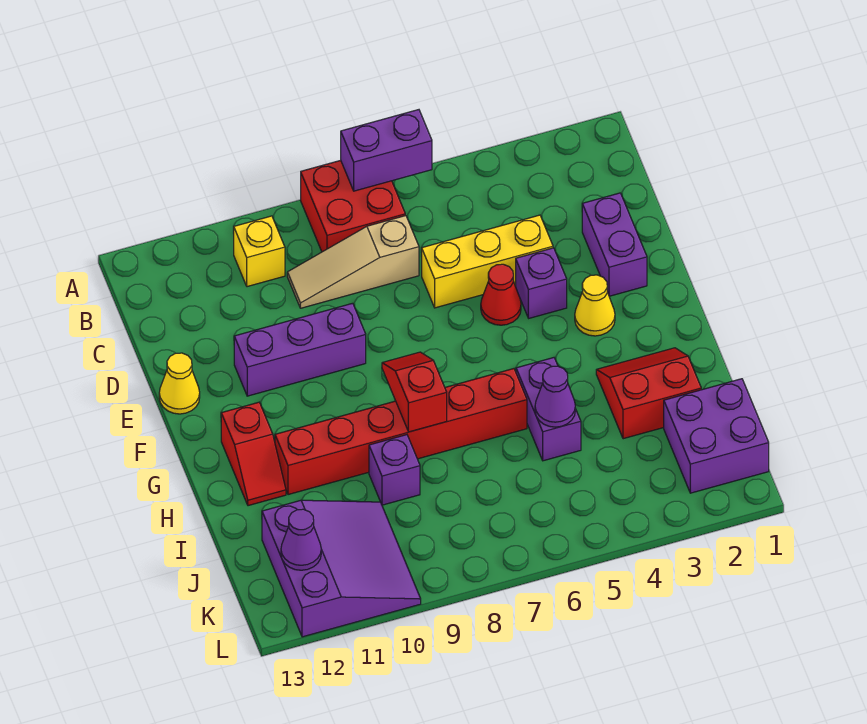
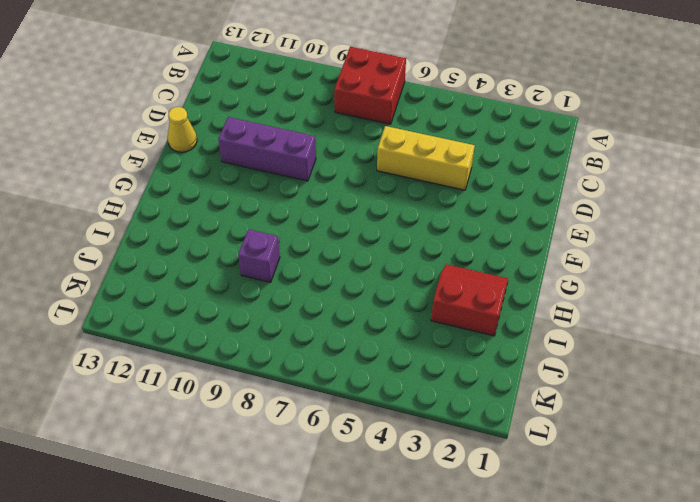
none -> yellow 1x1 brick [233,216,285,287]
none -> tan 1x3 slope [287,216,419,308]
none -> purple 1x2 brick [582,193,647,296]

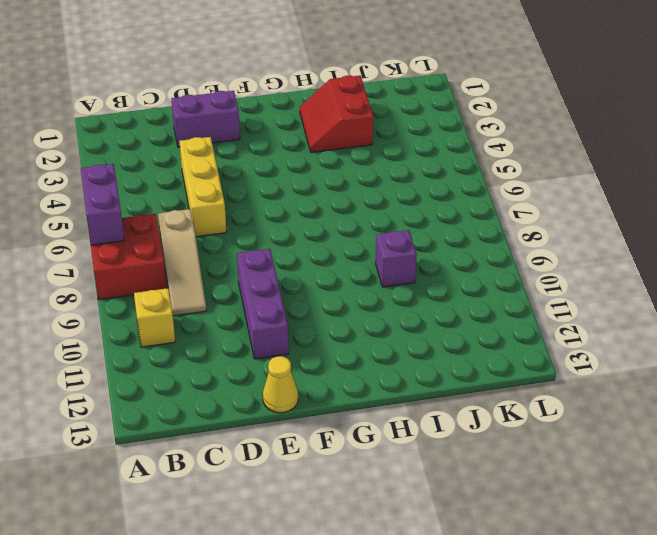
none -> purple 1x1 brick [516,248,567,318]
none -> red 1x1 cone [481,264,521,325]
none -> yellow 1x1 cone [575,275,615,336]

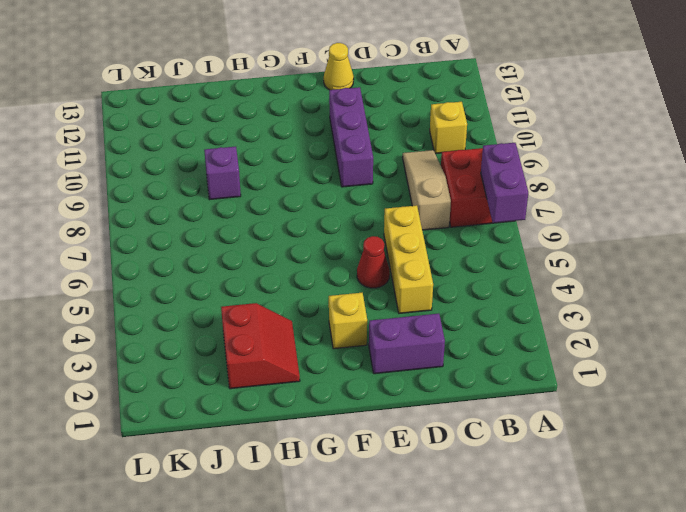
yellow 1x1 brick [329,293,367,349] -> yellow 1x1 cone [575,275,615,336]
none -> purple 1x1 brick [516,248,567,318]
none -> red 1x2 slope [221,402,286,506]
none -> purple 1x2 brick [516,358,581,461]

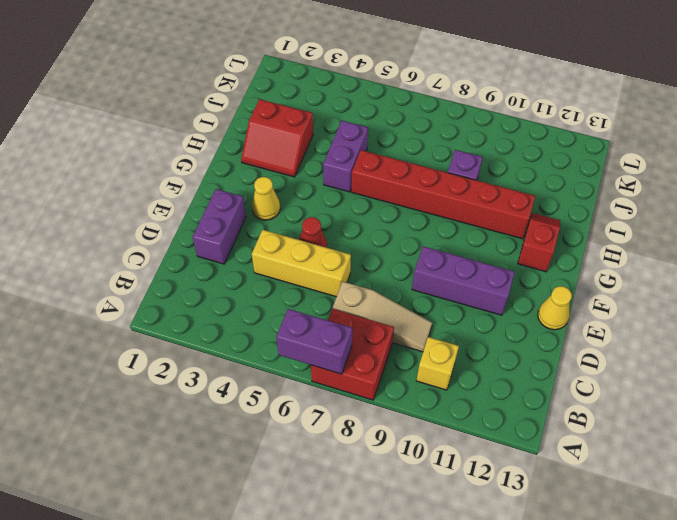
none -> purple 1x1 brick [516,248,567,318]
none -> purple 2x2 brick [664,379,769,493]
none -> purple 3x3 slope [262,500,421,637]

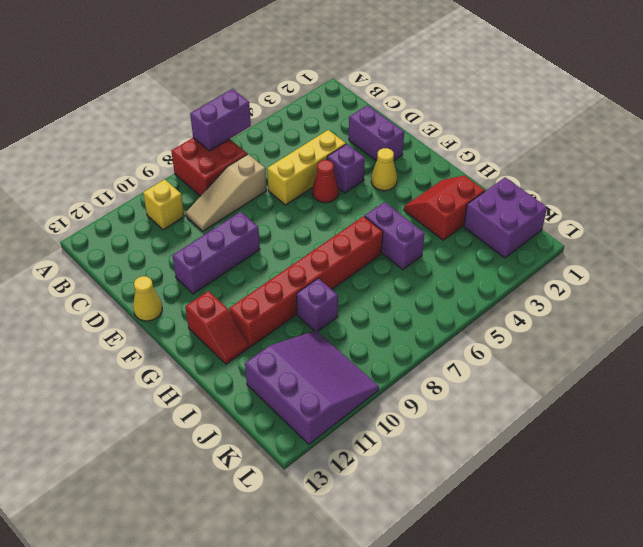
none -> red 1x2 slope [382,352,447,432]
none -> purple 1x1 cone [535,366,575,427]
none -> purple 1x1 cone [281,509,321,570]

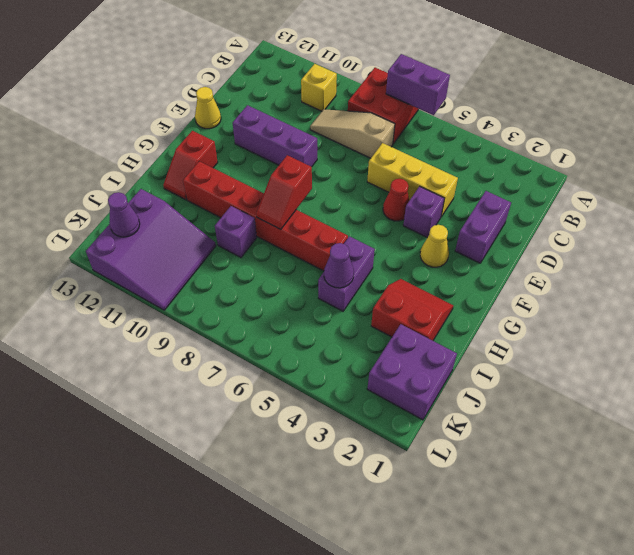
red 1x2 slope [256,155,312,230] -> red 1x2 slope turned to [382,352,447,432]

